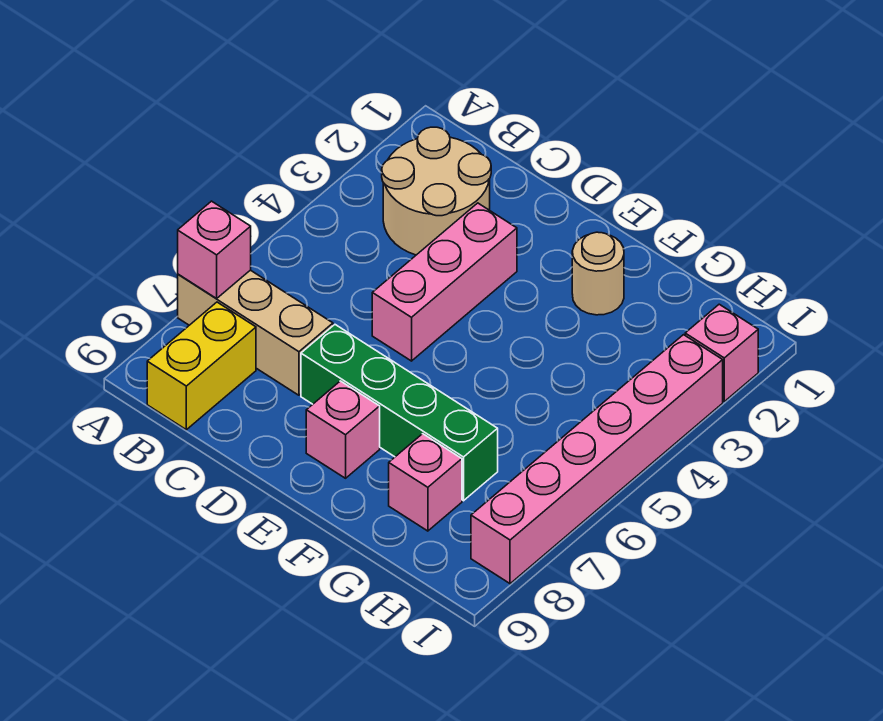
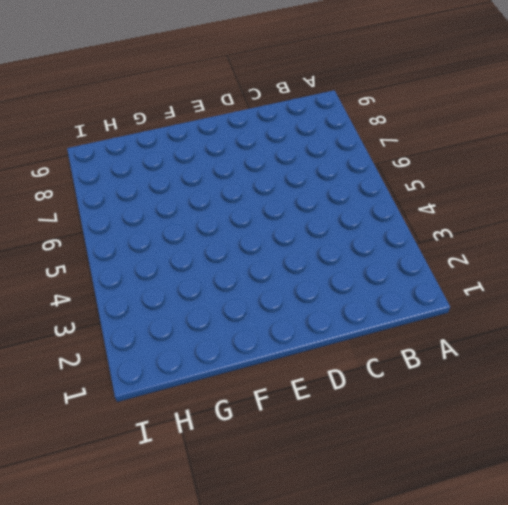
none -> tan 1x3 brick [178,270,333,395]
none -> tan 2x2 round brick [382,127,491,255]

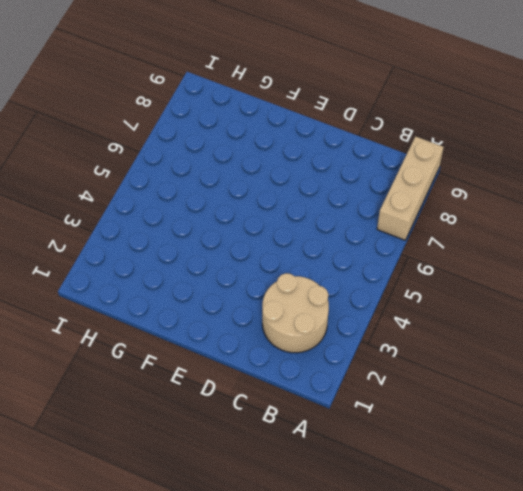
tan 1x3 brick [377,136,444,240] -> tan 1x3 brick turned to [178,270,333,395]
none -> yellow 1x2 brick [147,302,256,430]
none -> pink 1x3 brick [372,203,517,361]

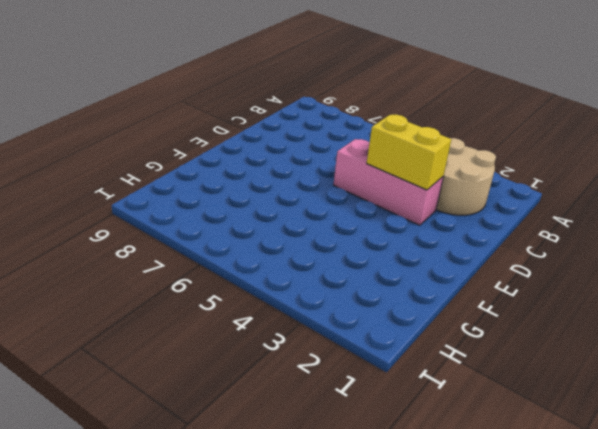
yellow 1x2 brick [367,115,451,190] -> yellow 1x2 brick moved to [147,302,256,430]
none -> tan 1x3 brick [178,270,333,395]
none -> green 1x4 brick [301,325,498,501]

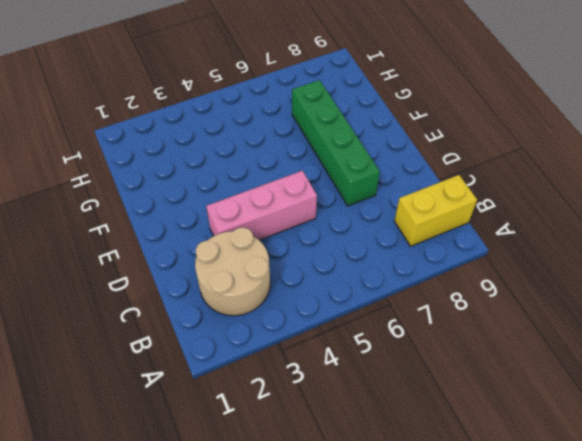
none -> tan 1x3 brick [178,270,333,395]
none -> pink 1x1 brick [306,381,380,478]

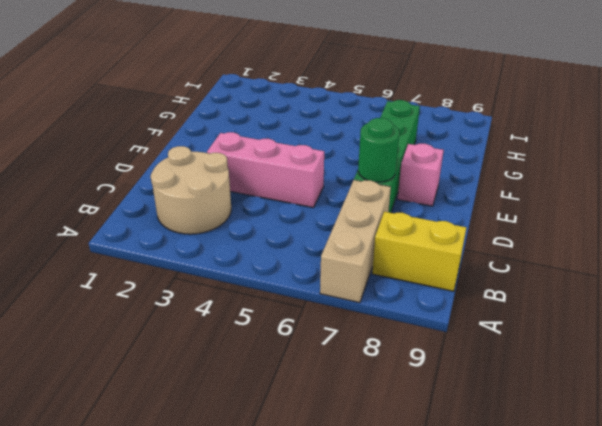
green 1x1 round brick [358,118,399,182] -> none
none -> tan 1x1 round brick [572,232,624,315]
none -> pink 1x1 brick [389,434,462,531]

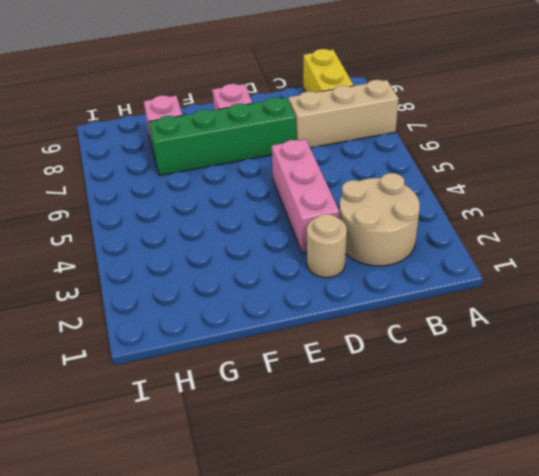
tan 1x1 round brick [307,214,347,278] -> tan 1x1 round brick moved to [572,232,624,315]
none -> pink 1x1 brick [685,304,758,401]
none -> pink 1x6 brick [471,335,723,584]

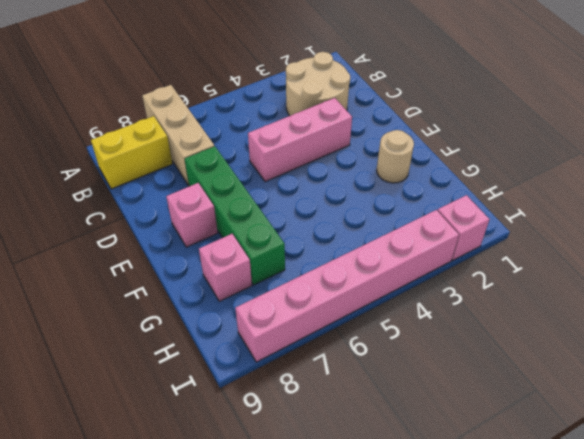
none -> pink 1x1 brick [178,201,251,298]

